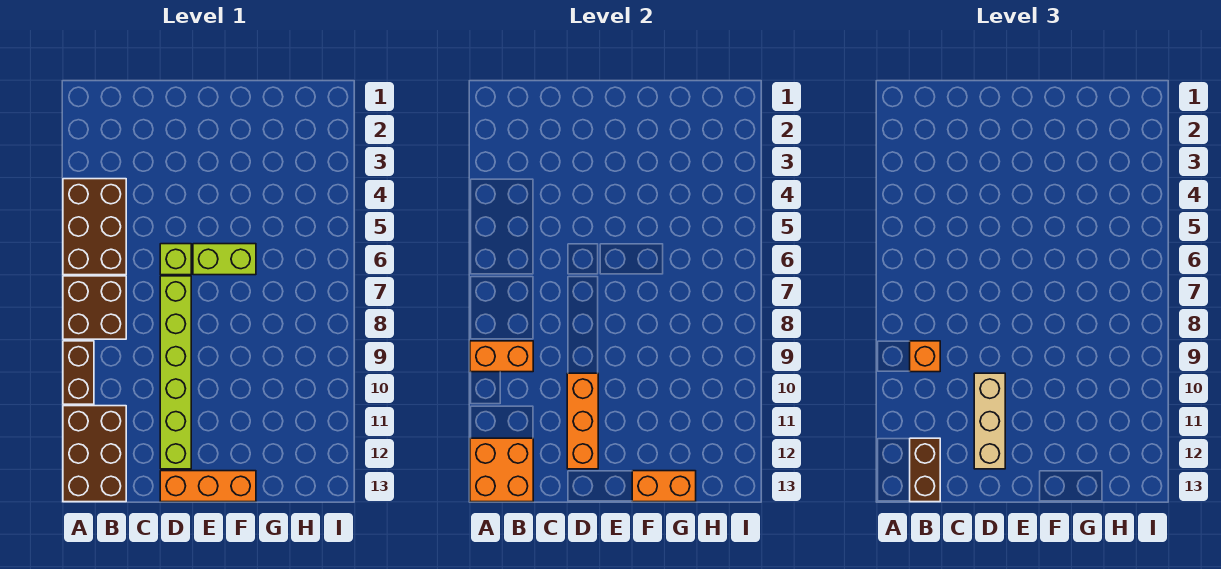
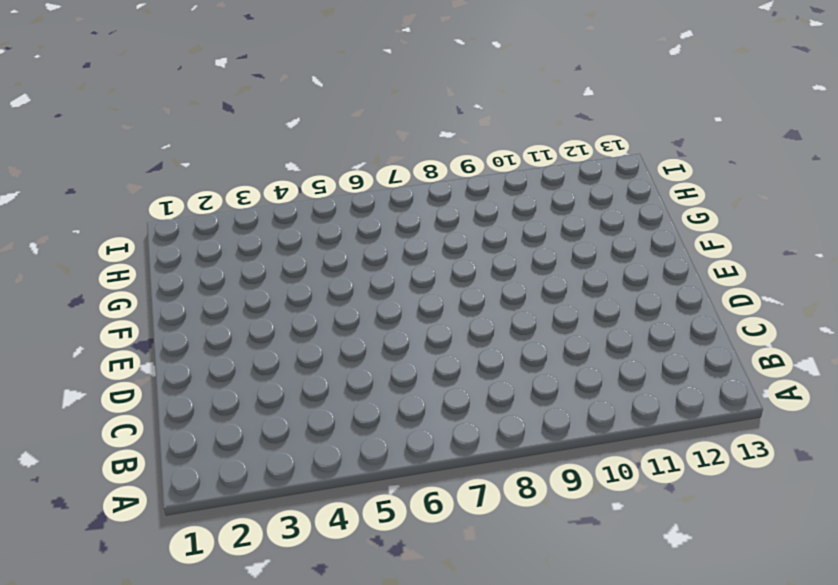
none -> brown 2x3 brick [63,179,126,275]
none -> brown 2x2 brick [63,276,126,339]
none -> brown 1x2 brick [63,341,94,404]

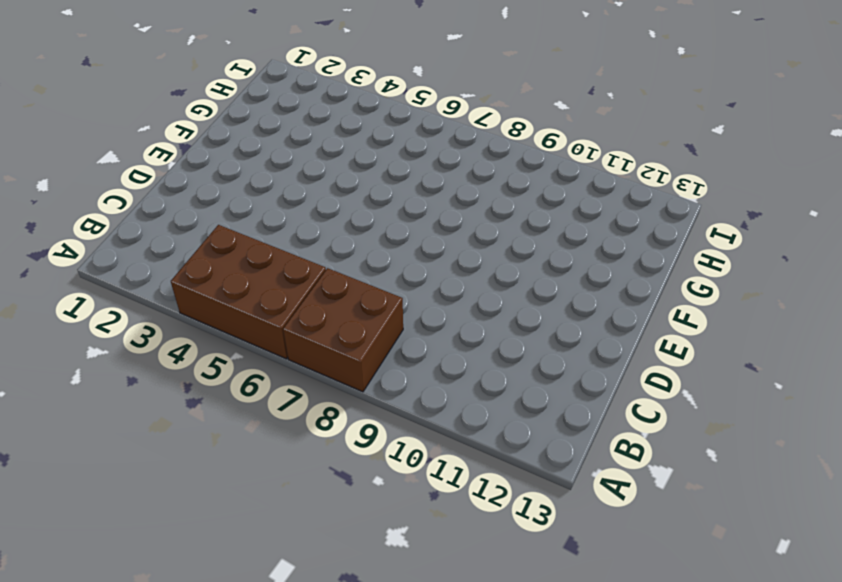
none -> brown 1x2 brick [63,341,94,404]
none -> brown 2x3 brick [63,406,126,502]
none -> lime 1x1 brick [160,244,191,275]

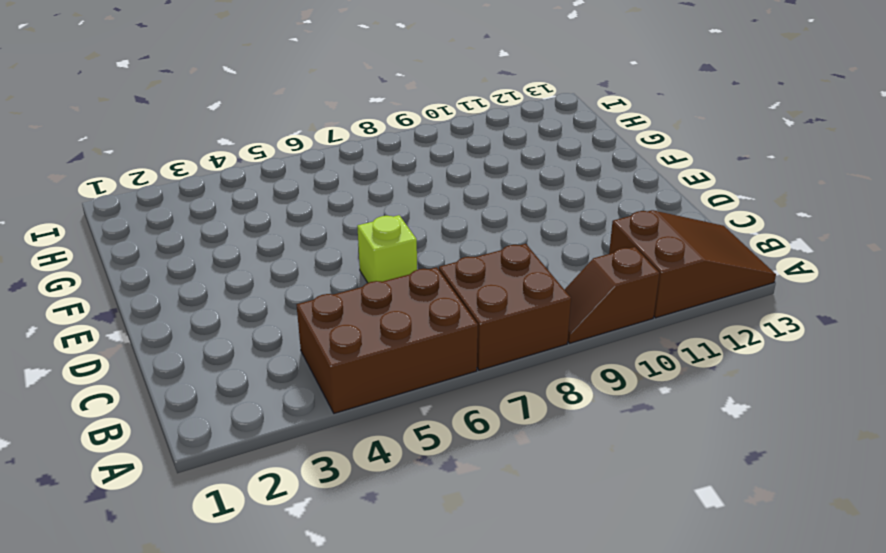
brown 1x2 slope [565,247,660,343] -> brown 1x2 brick [63,341,94,404]
brown 2x3 slope [609,210,776,318] -> brown 2x3 brick [63,406,126,502]
none -> lime 1x6 brick [160,276,191,469]
none -> orange 1x3 brick [160,471,256,502]
none -> lime 1x2 brick [193,244,256,275]

